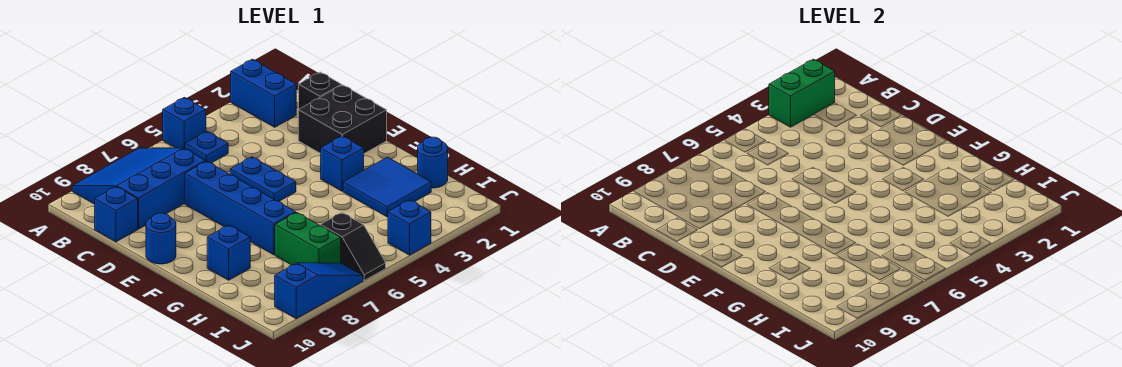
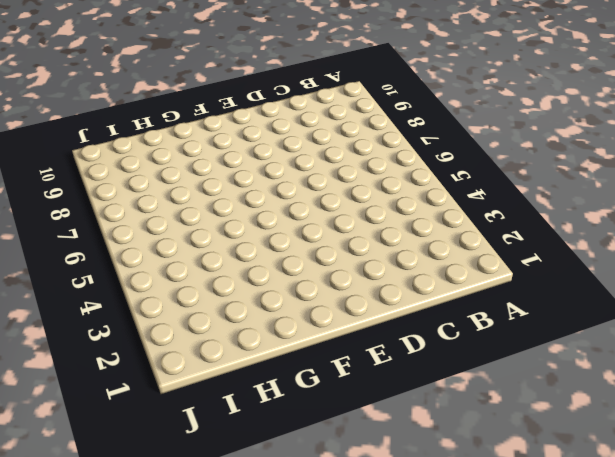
none -> blue 1x2 brick [231,59,296,127]
none -> blue 1x1 brick [163,97,206,149]
none -> blue 3x3 slope [72,148,206,229]

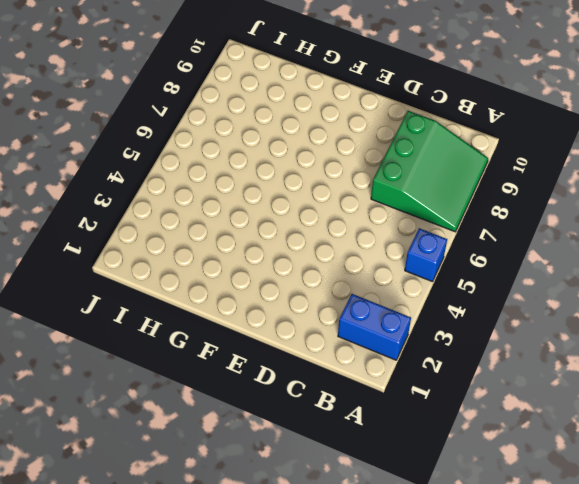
green 3x3 slope [371,111,488,232] -> blue 3x3 slope [72,148,206,229]
none -> blue 1x1 plate [185,131,228,163]
none -> black 1x1 brick [299,72,342,109]
none -> blue 1x1 brick [95,187,138,242]

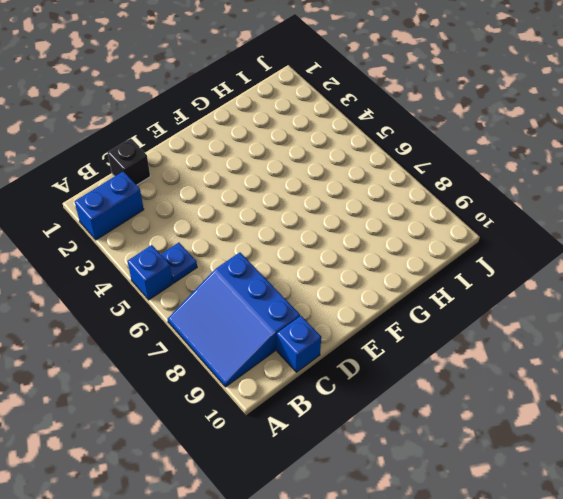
none -> black 2x2 brick [298,85,387,154]
none -> blue 1x2 plate [230,157,296,201]
none -> blue 1x4 brick [185,161,296,255]

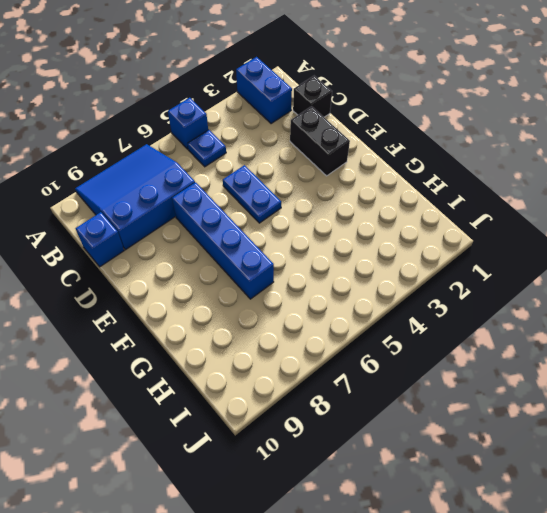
black 1x2 brick [290,106,350,176] -> black 2x2 brick [298,85,387,154]
none -> blue 1x1 round brick [146,213,176,264]
none -> blue 1x1 brick [321,136,364,191]
none -> blue 2x2 tile [343,157,431,217]

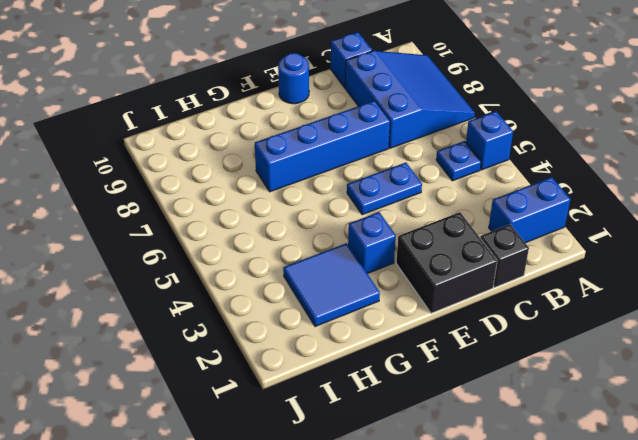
none -> blue 1x1 brick [207,225,250,280]
none -> blue 1x1 round brick [418,137,448,188]
none -> green 1x2 brick [275,212,341,265]

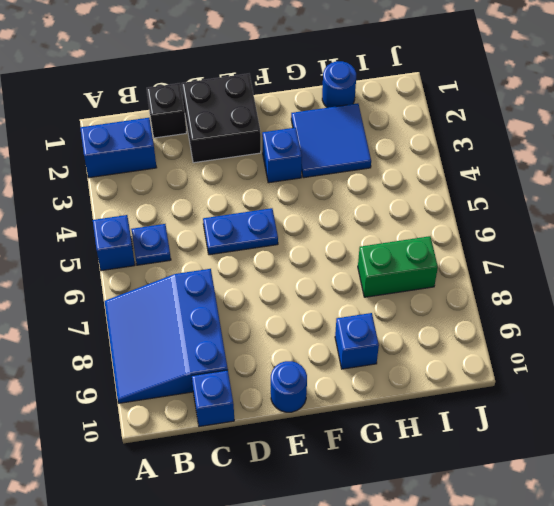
none -> blue 1x4 brick [185,161,296,255]
none -> black 1x2 slope [320,213,386,280]
none -> blue 1x1 brick [388,200,431,255]

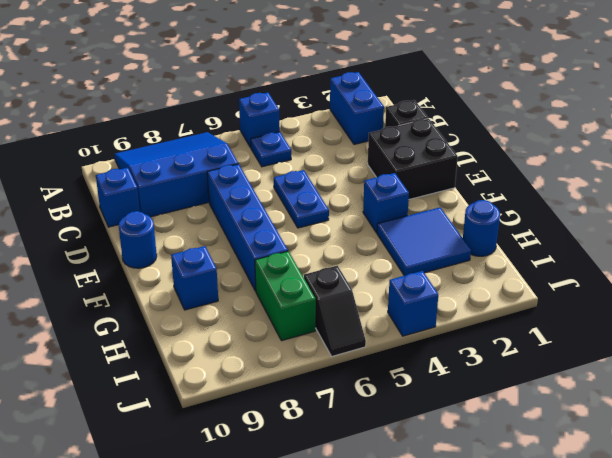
none -> blue 1x3 slope [275,263,363,319]
none -> green 1x2 brick [769,59,835,127]

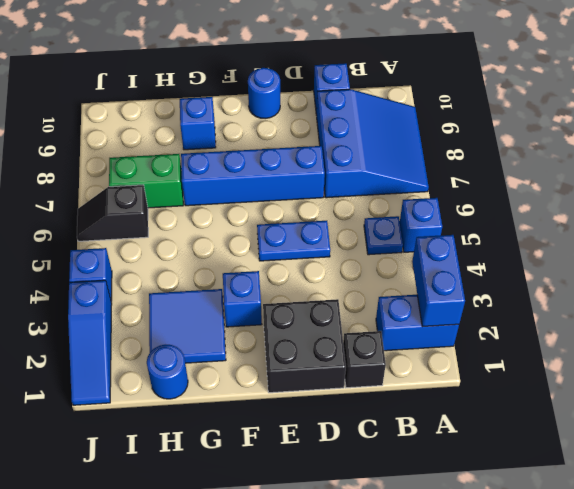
blue 1x2 brick [412,235,465,327] -> green 1x2 brick [769,59,835,127]
blue 1x3 slope [68,280,112,405] -> blue 1x3 slope moved to [275,263,363,319]

